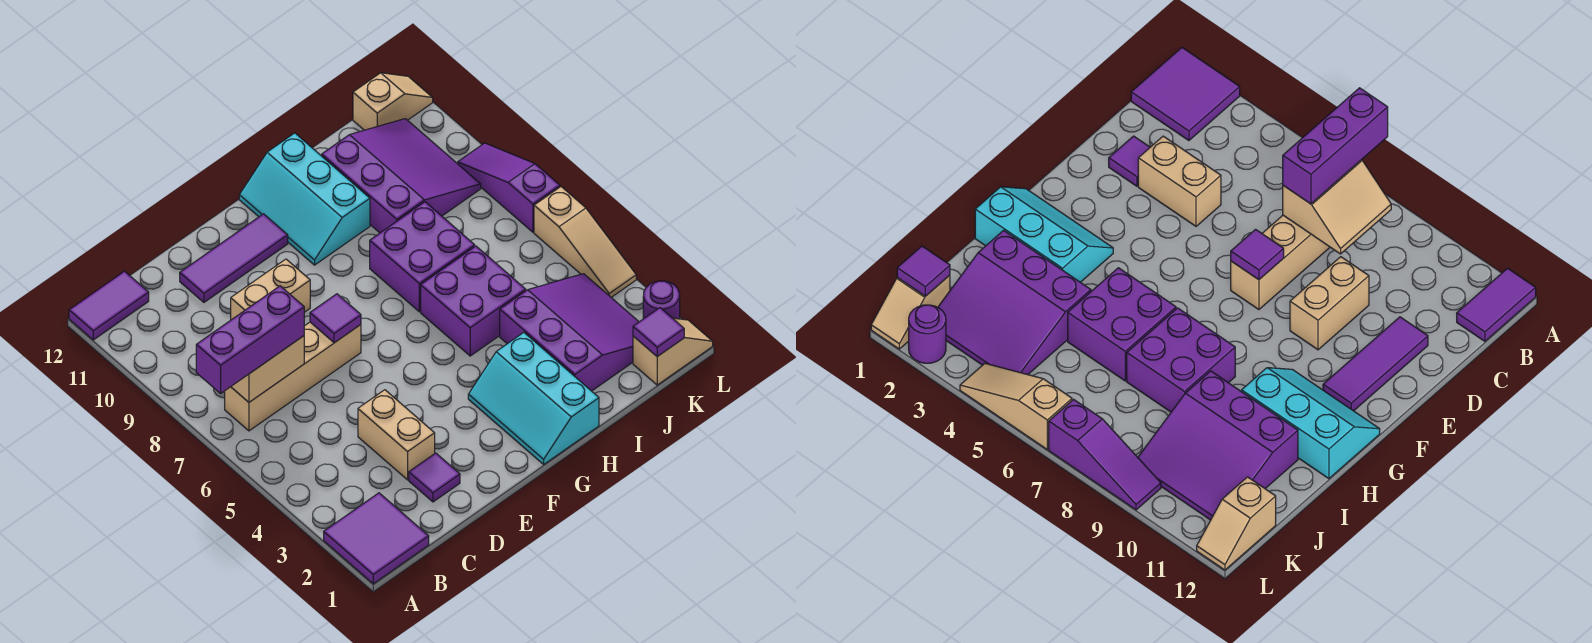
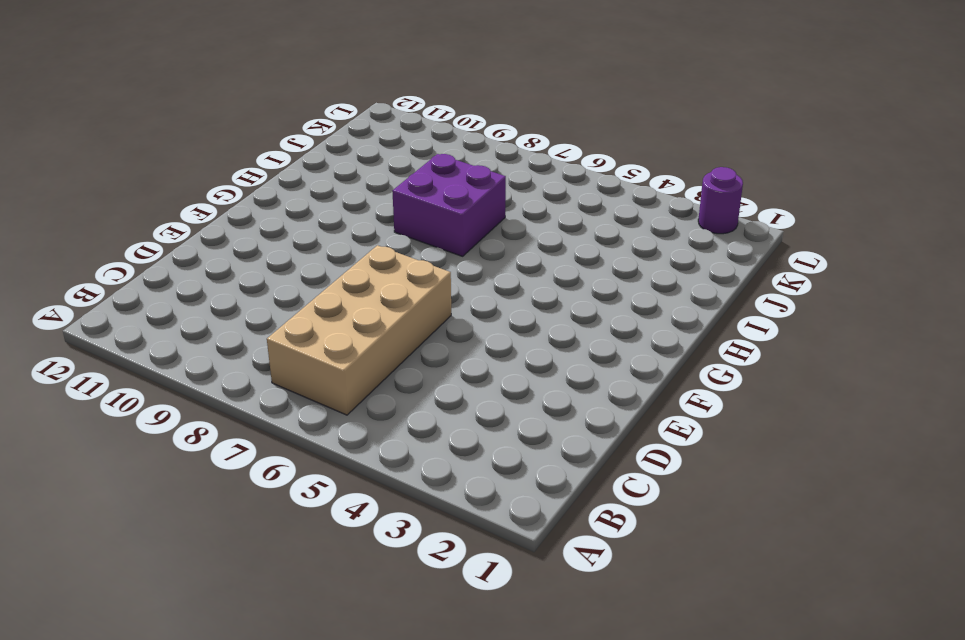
tan 2x4 brick [267,245,451,415] -> tan 1x4 brick [225,322,361,431]
none -> purple 2x2 tile [324,493,429,584]
none -> purple 1x2 tile [69,271,149,340]
none -> purple 1x1 tile [409,453,460,502]

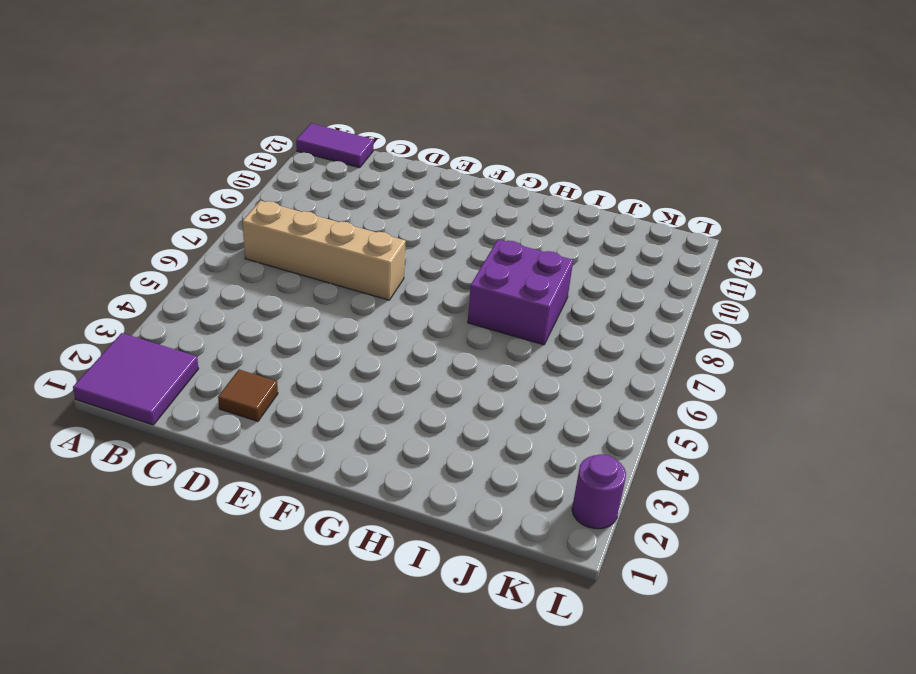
brown 1x1 tile [218,370,278,421] -> purple 1x1 tile [409,453,460,502]
none -> tan 1x2 brick [358,390,435,480]
none -> tan 1x2 brick [231,259,310,320]
none -> purple 1x3 tile [180,214,288,302]

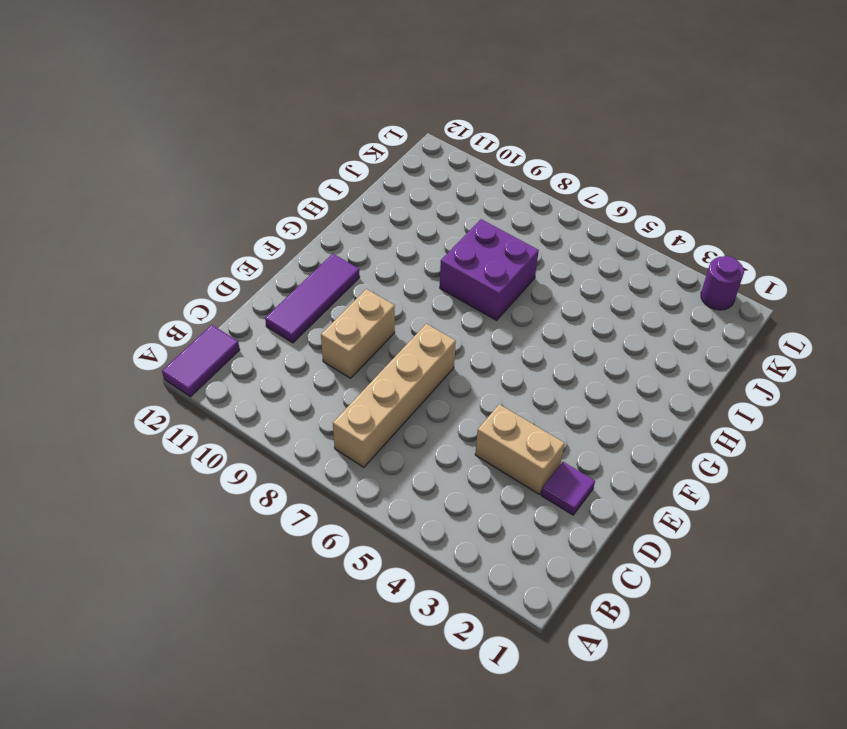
none -> purple 2x2 tile [324,493,429,584]
none -> cyan 2x3 slope [468,333,599,464]
none -> cyan 2x3 slope [239,133,370,265]

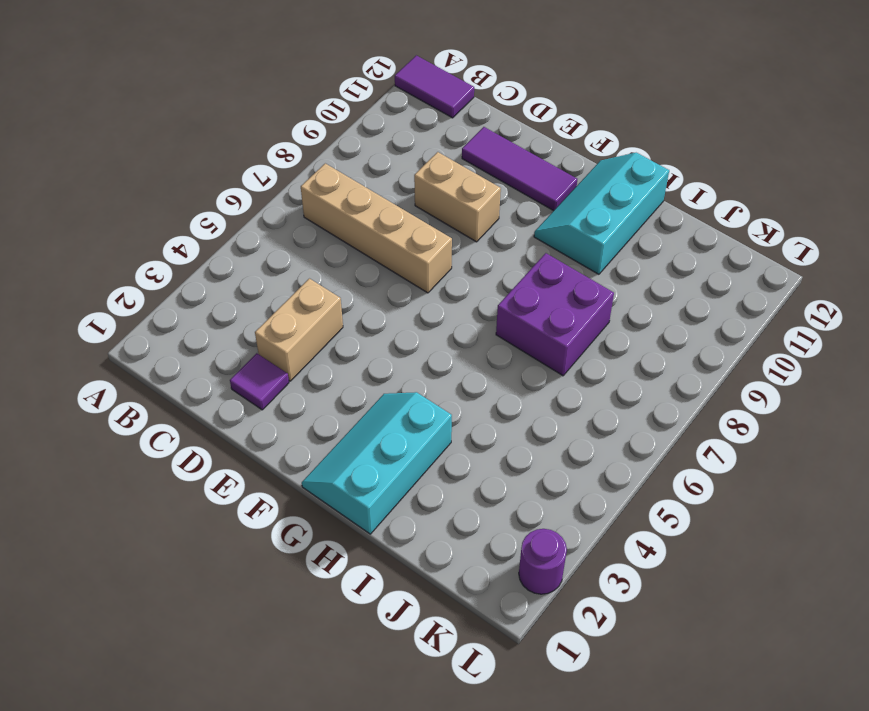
none -> purple 2x2 tile [324,493,429,584]
none -> purple 2x2 brick [421,246,526,356]
none -> purple 3x3 slope [500,274,639,391]

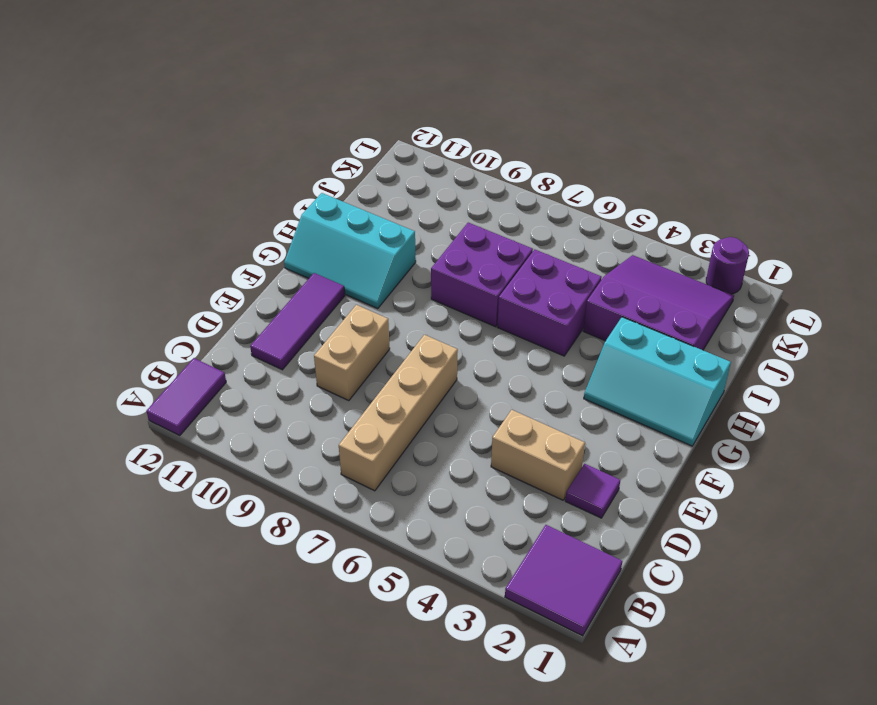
none -> purple 3x3 slope [322,119,481,233]
none -> tan 1x2 slope [633,318,713,385]
none -> tan 1x2 slope [353,73,433,130]

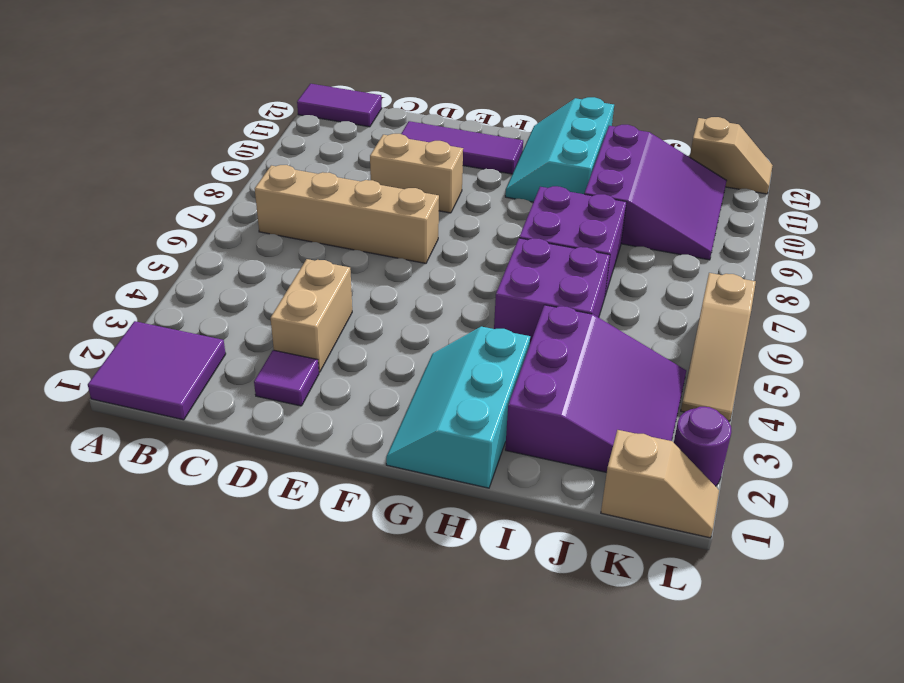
none -> purple 1x3 slope [458,143,560,232]
none -> tan 2x2 slope [231,336,304,402]
none -> purple 1x1 tile [310,294,361,343]

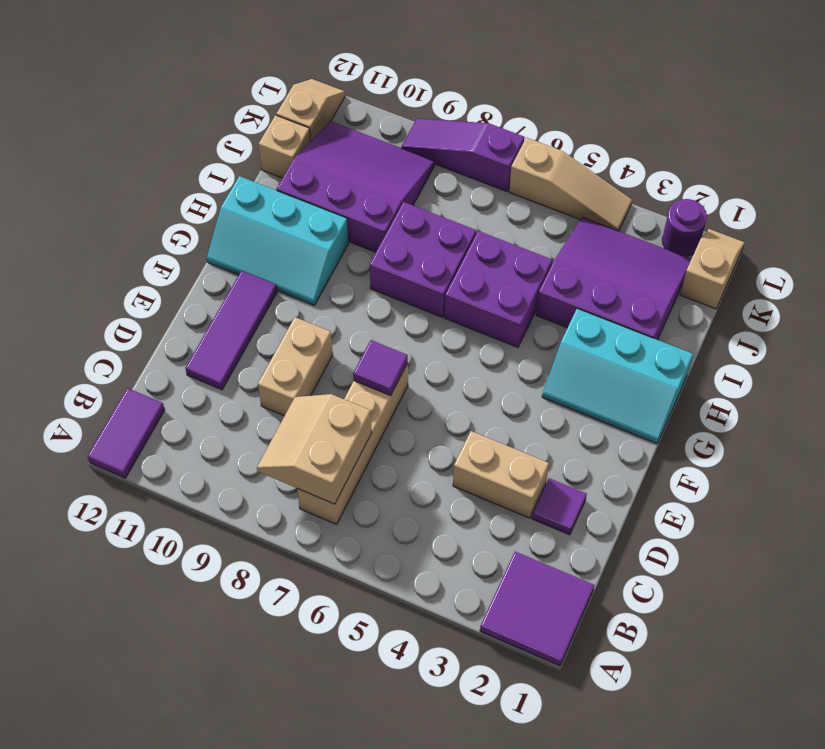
tan 1x1 brick [258,115,311,178] -> none
none -> purple 1x1 tile [633,308,684,356]
none -> purple 1x3 brick [196,286,304,393]

